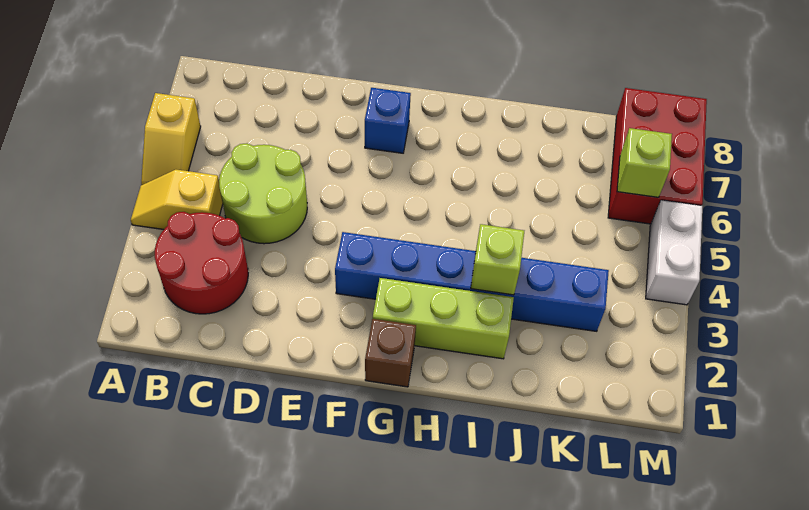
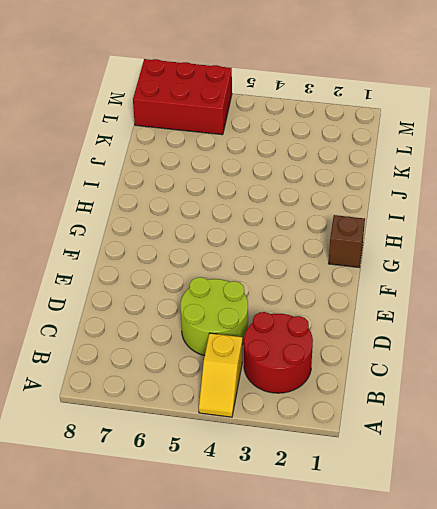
none -> yellow 1x2 slope [141,93,201,185]
none -> blue 1x6 brick [335,232,609,331]
none -> blue 1x1 brick [365,88,411,153]

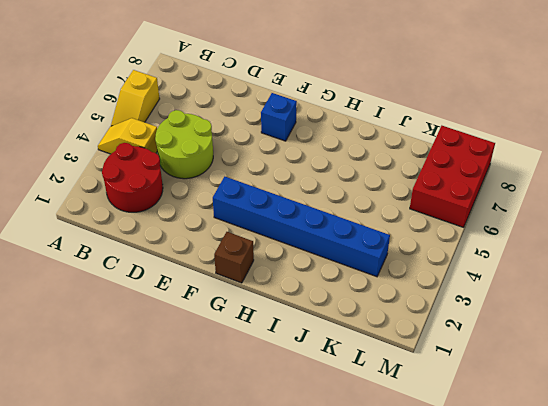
none -> lime 1x3 brick [373,278,514,359]
none -> white 1x2 brick [646,200,702,305]
none -> lime 1x1 brick [471,224,524,295]

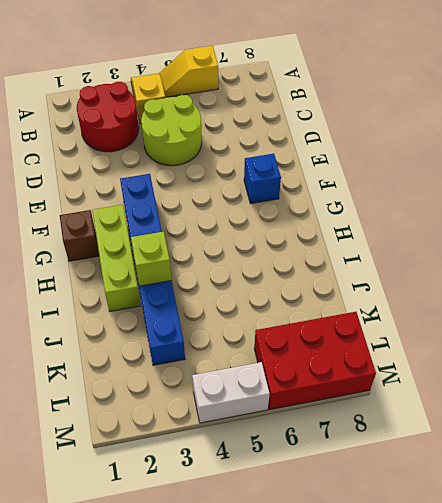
none -> lime 1x1 brick [617,128,672,197]

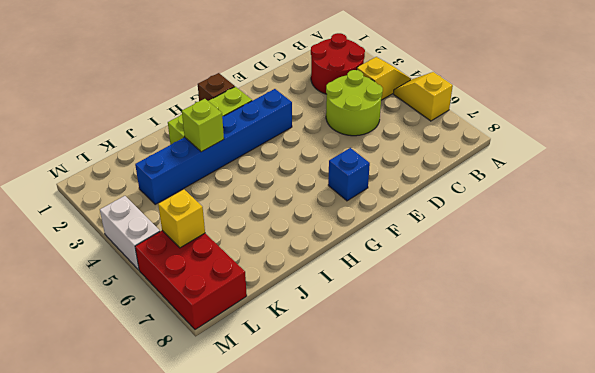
yellow 1x1 brick [158,189,205,248] -> lime 1x1 brick [617,128,672,197]

